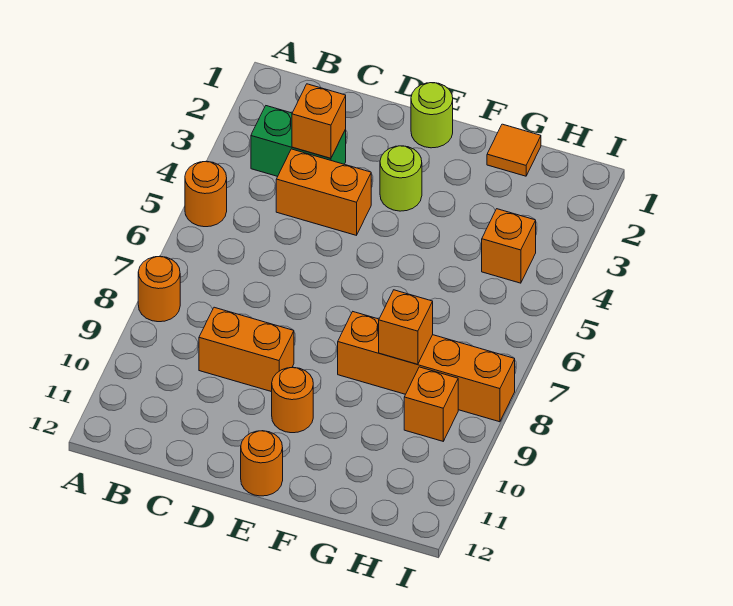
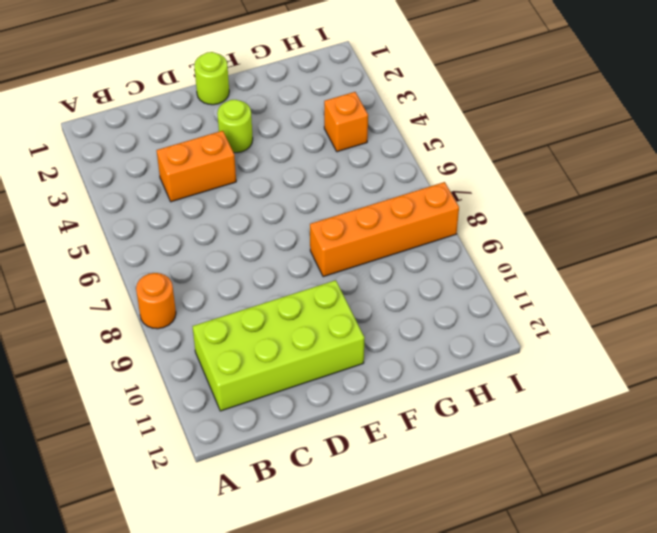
lime 2x4 brick [192,280,364,411] -> orange 1x1 round brick [272,367,313,433]
none -> orange 1x1 round brick [185,161,227,227]
none -> green 1x2 brick [251,106,346,176]
none -> orange 1x2 brick [199,307,294,392]

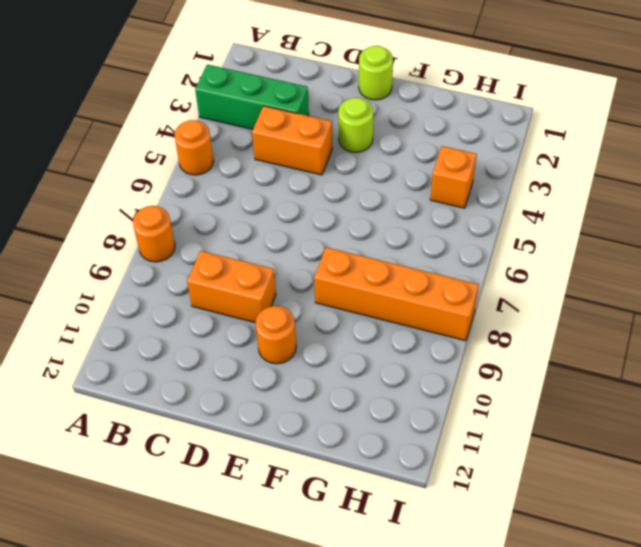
green 1x3 brick [195,65,309,129] -> green 1x2 brick [251,106,346,176]
none -> orange 1x1 round brick [241,431,283,496]
none -> orange 1x1 tile [487,124,541,176]
none -> orange 1x1 brick [404,367,458,441]

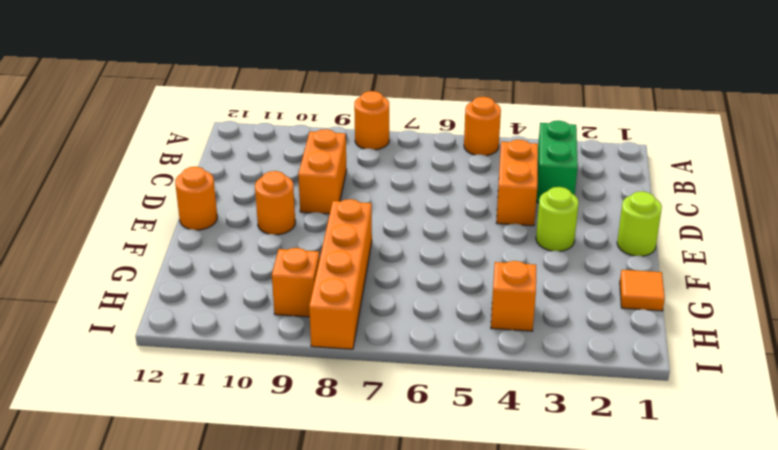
none -> orange 1x1 brick [292,84,346,158]
none -> orange 1x1 brick [379,290,433,364]

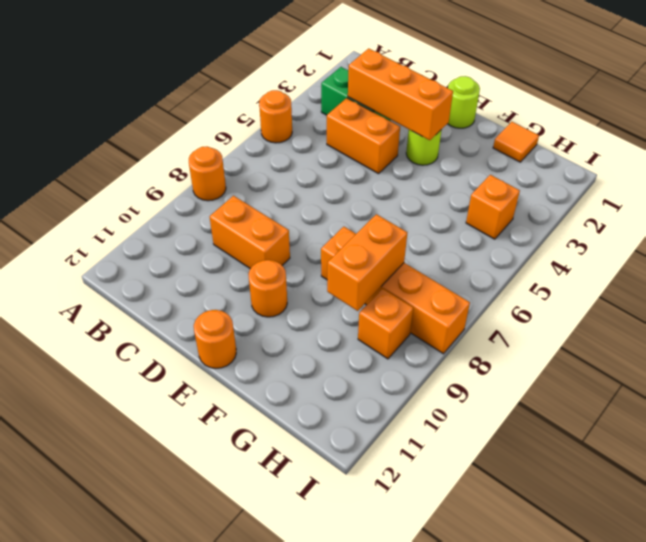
orange 1x3 brick [348,48,453,140] -> orange 1x1 brick [292,84,346,158]
orange 1x2 brick [327,214,407,311] -> orange 1x1 brick [379,290,433,364]

